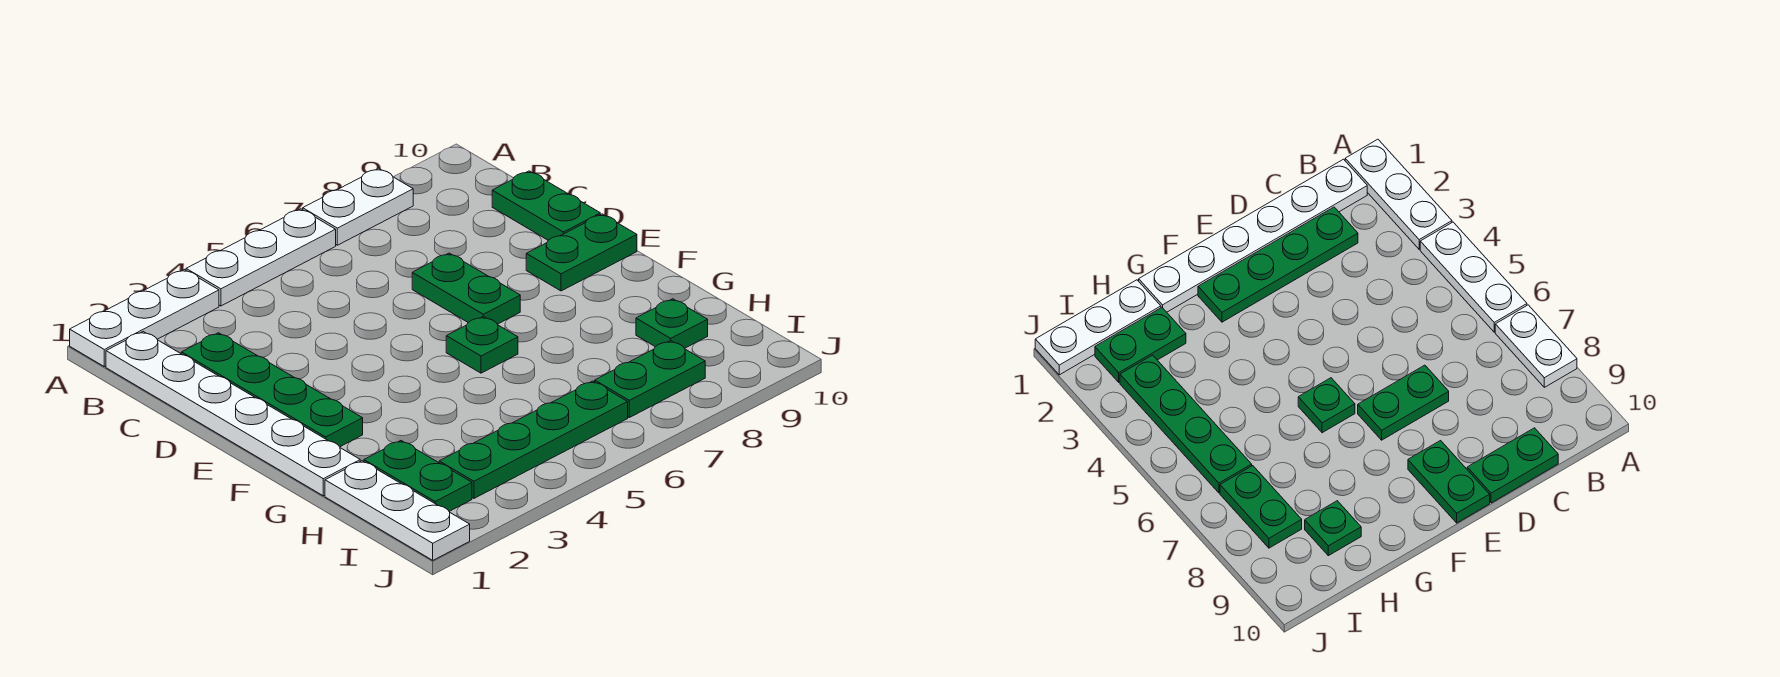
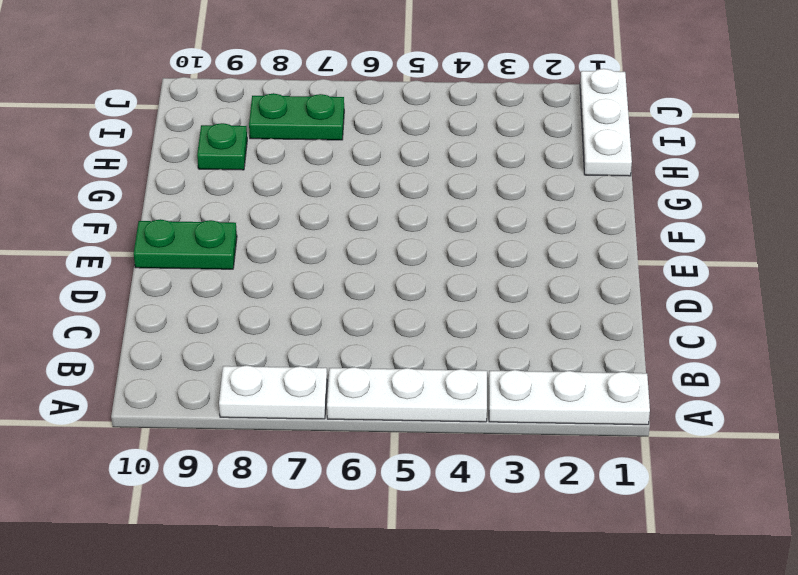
none -> white 1x6 plate [106,332,360,496]
none -> green 1x4 plate [181,333,363,447]
none -> green 1x2 plate [492,171,600,240]

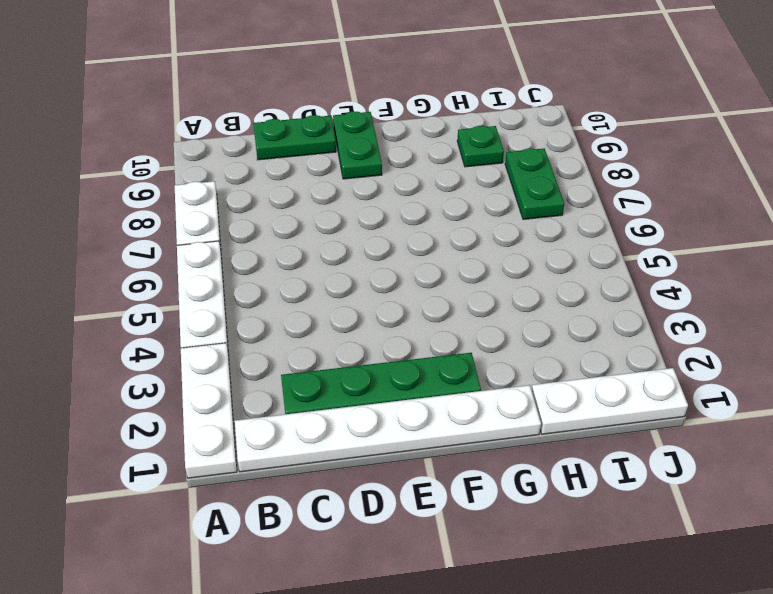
none -> green 1x2 plate [412,253,520,324]
none -> green 1x1 plate [446,316,518,373]
none -> green 1x2 plate [364,441,472,511]

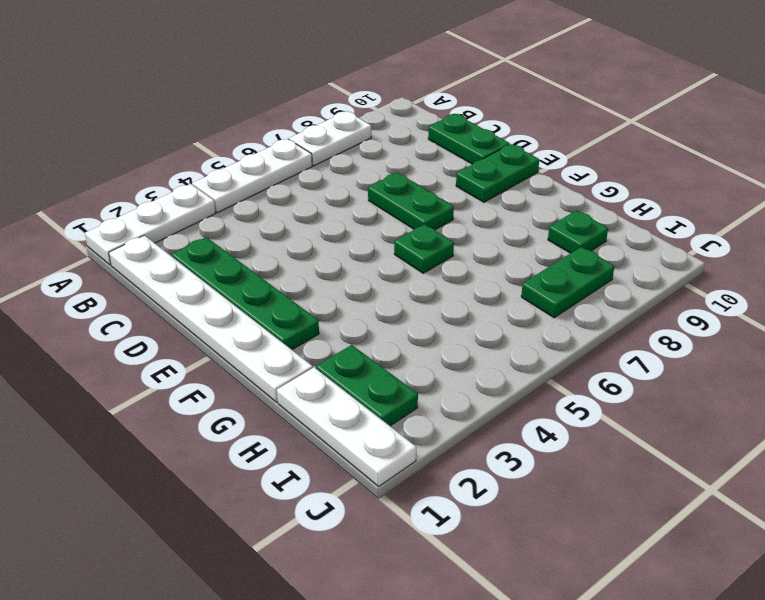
none -> green 1x4 plate [439,381,628,498]

